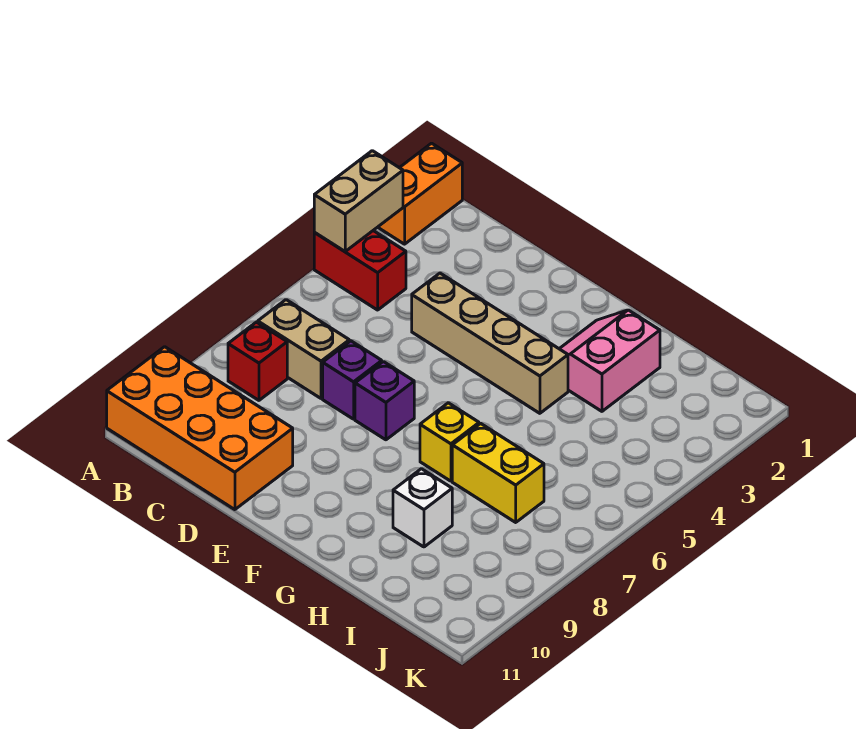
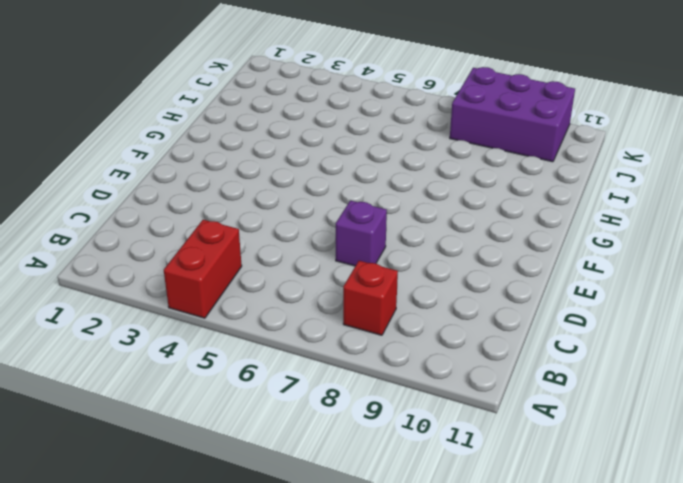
purple 2x3 brick [450,67,575,162] -> none
none -> orange 1x2 brick [378,143,462,244]
none -> orange 2x4 brick [107,347,293,510]
none -> tan 1x2 brick [258,300,349,398]

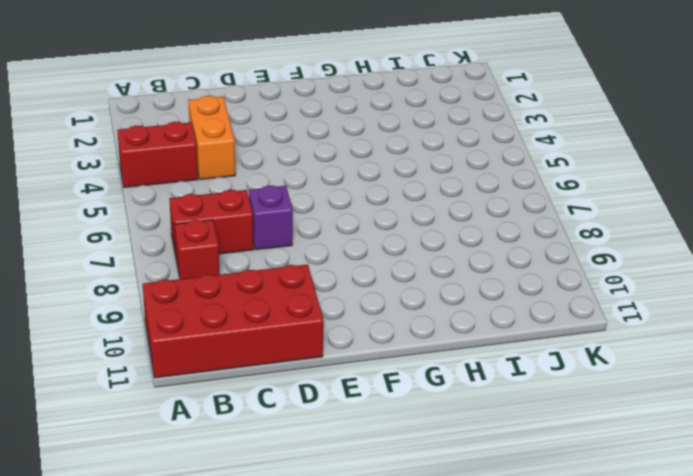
red 2x4 brick [143,264,324,378] -> orange 2x4 brick [107,347,293,510]
red 1x2 brick [169,190,253,256] -> tan 1x2 brick [258,300,349,398]
orange 1x2 brick [188,96,235,179] -> orange 1x2 brick moved to [378,143,462,244]
none -> tan 1x4 brick [412,273,568,413]
none -> purple 1x1 brick [355,362,414,440]
none -> pink 2x2 slope [560,310,660,411]

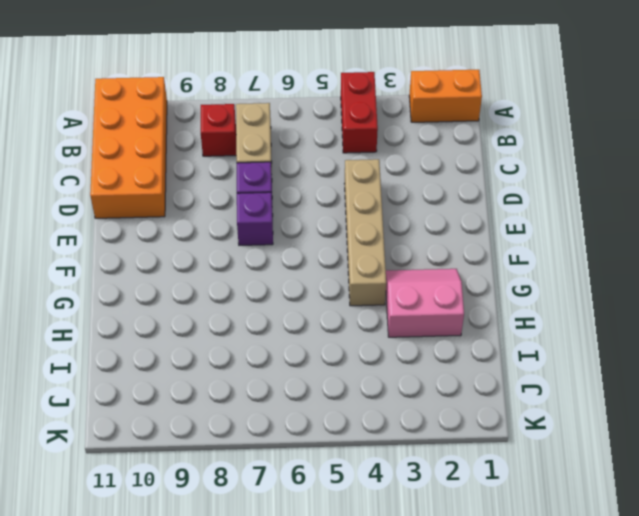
none -> yellow 1x1 brick [420,403,479,481]
none -> yellow 1x2 brick [452,424,544,522]
none -> white 1x1 brick [393,469,452,547]

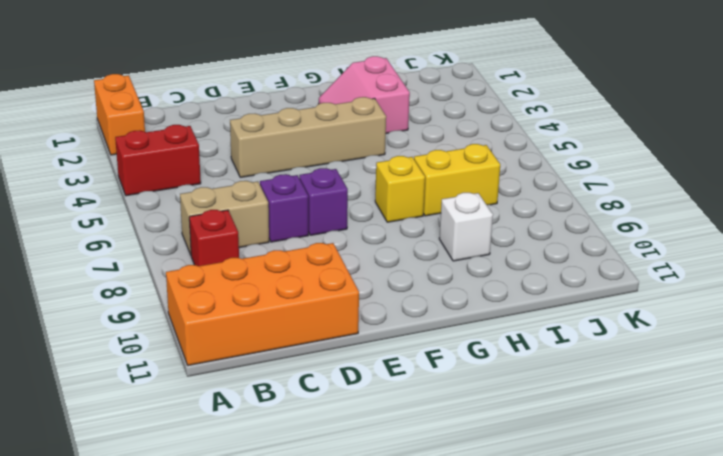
none -> tan 1x2 brick [314,151,403,251]

